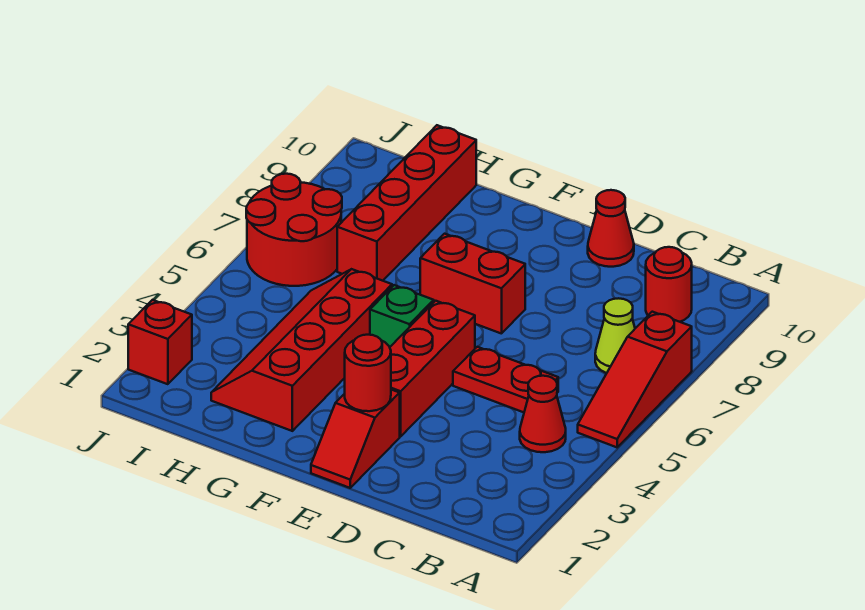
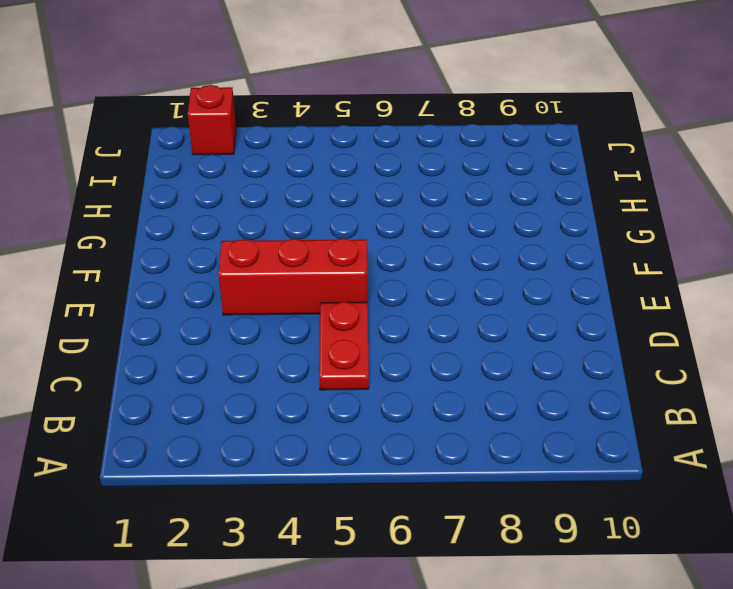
none -> red 1x3 slope [578,312,692,447]
none -> red 1x1 cone [520,376,566,452]
none -> lime 1x1 cone [595,298,635,373]

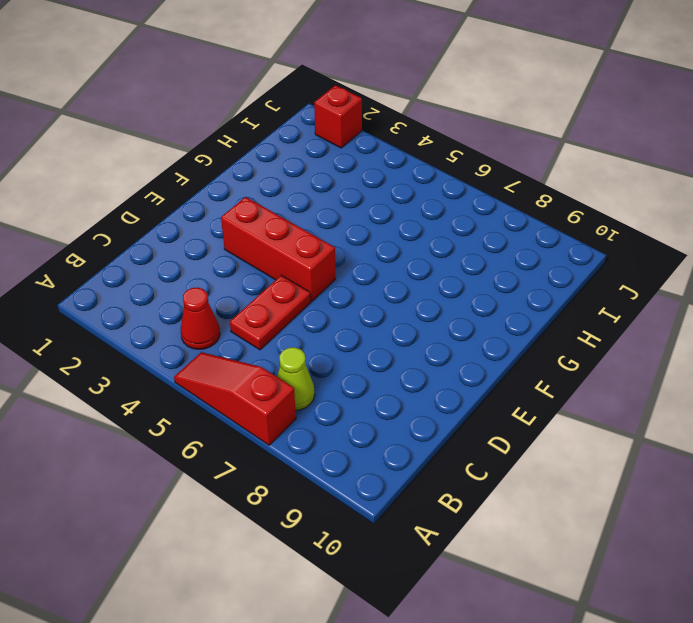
none -> red 1x1 round brick [646,247,692,322]
none -> red 1x1 cone [588,190,634,267]
none -> red 1x2 slope [311,390,400,488]

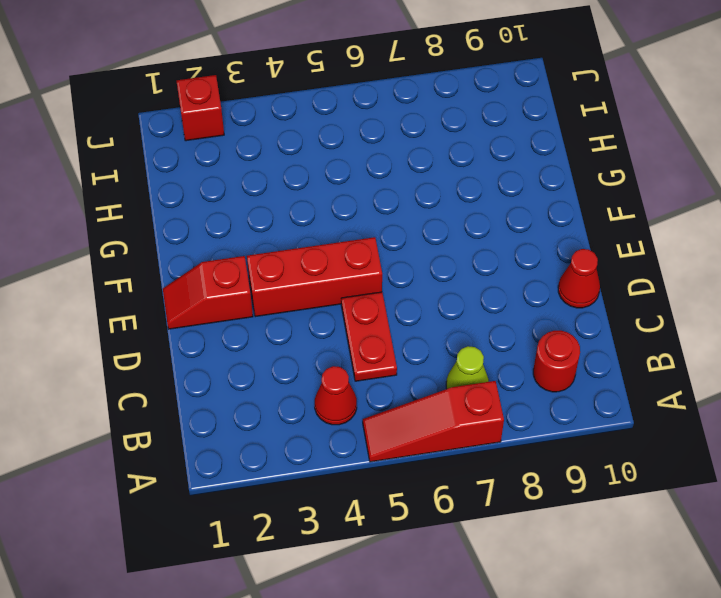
none -> red 1x2 brick [420,234,525,334]
none -> green 1x1 brick [370,285,434,347]
none -> red 2x4 slope [211,269,392,431]

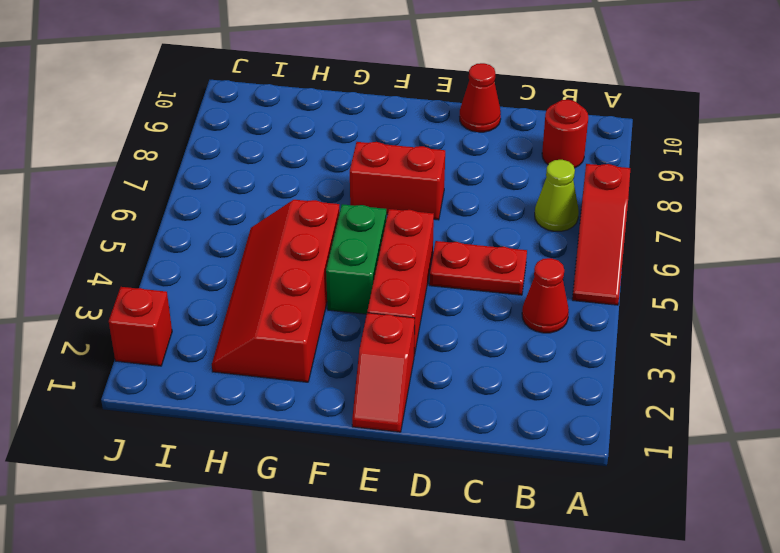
green 1x2 brick [326,204,387,314] -> green 1x1 brick [370,285,434,347]
none -> red 1x4 brick [337,125,476,281]
none -> red 2x2 round brick [246,174,342,286]
none -> red 1x1 round brick [345,335,391,411]

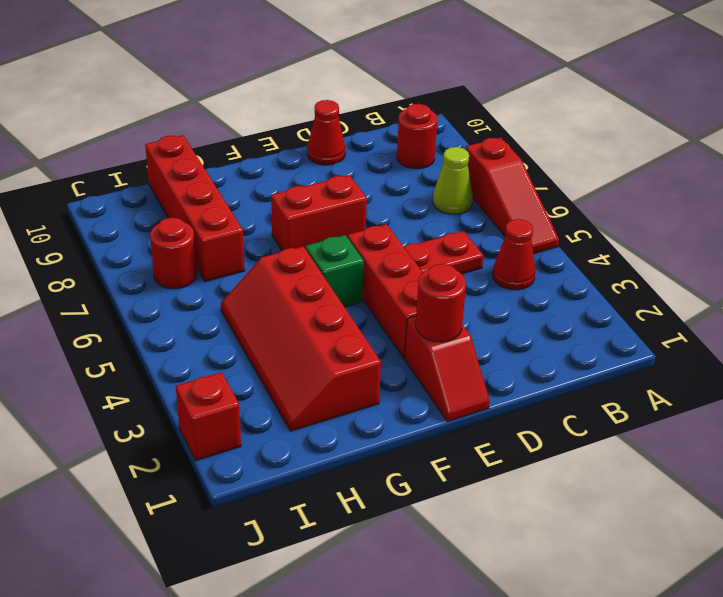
red 1x1 round brick [150,217,197,289] -> red 2x2 round brick [246,174,342,286]

